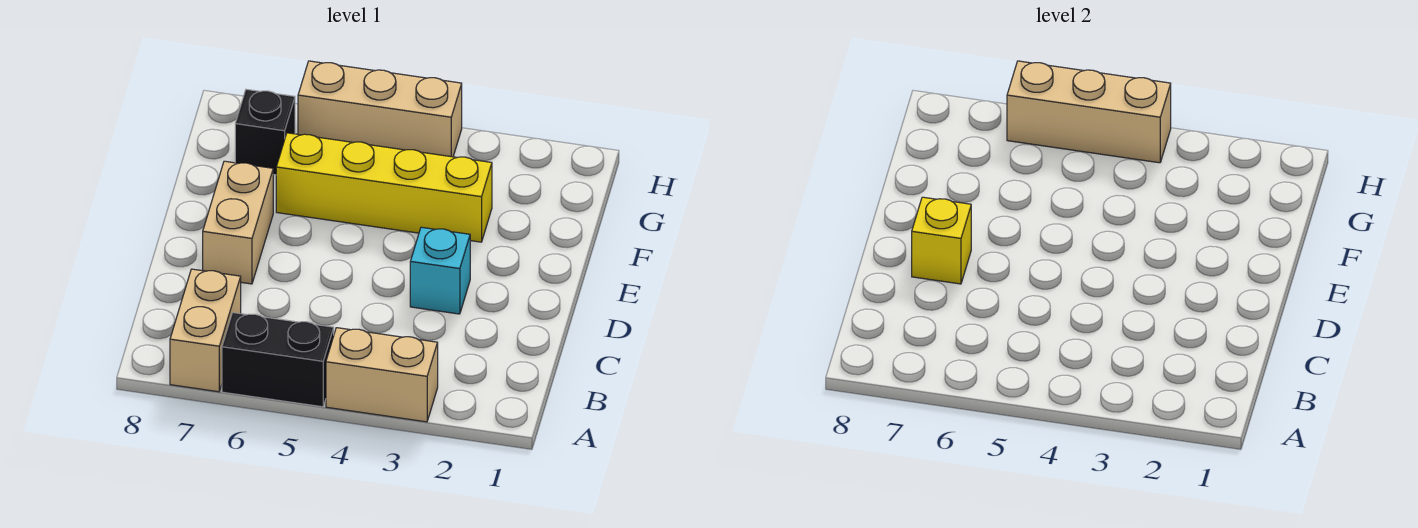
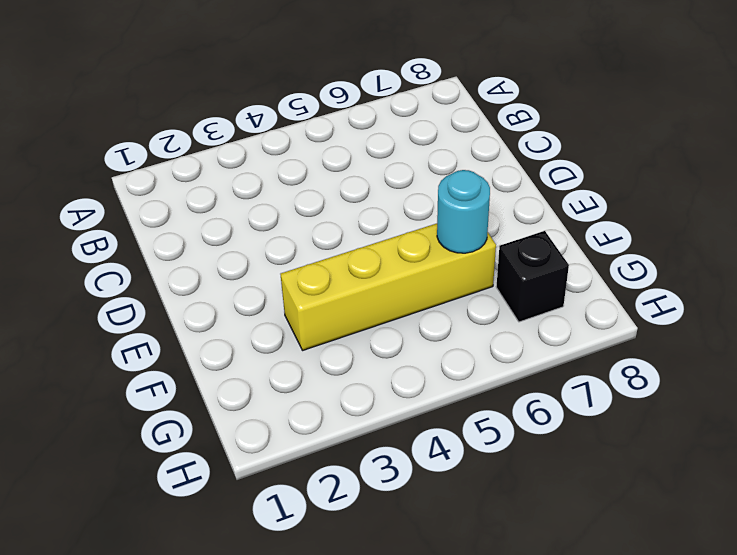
cyan 1x1 round brick [437,170,490,253] -> none
none -> tan 1x2 brick [326,328,438,422]
none -> black 1x2 brick [222,313,334,407]

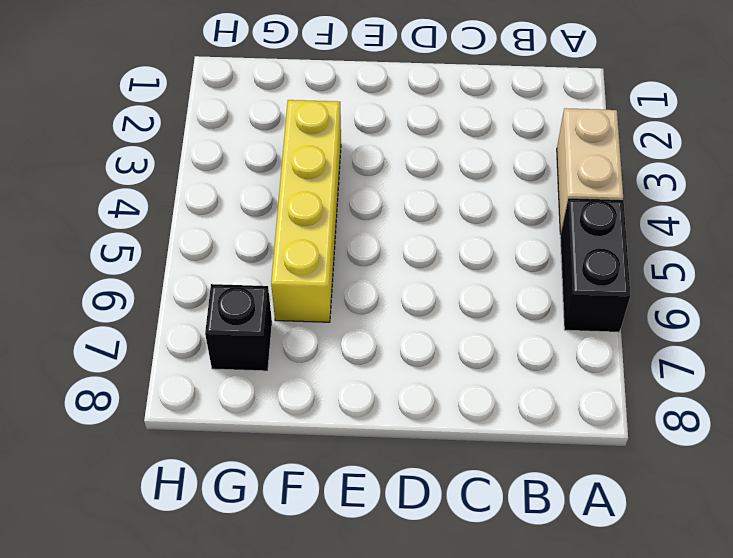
none -> tan 1x2 brick [170,269,241,392]
none -> cyan 1x1 brick [410,227,470,314]

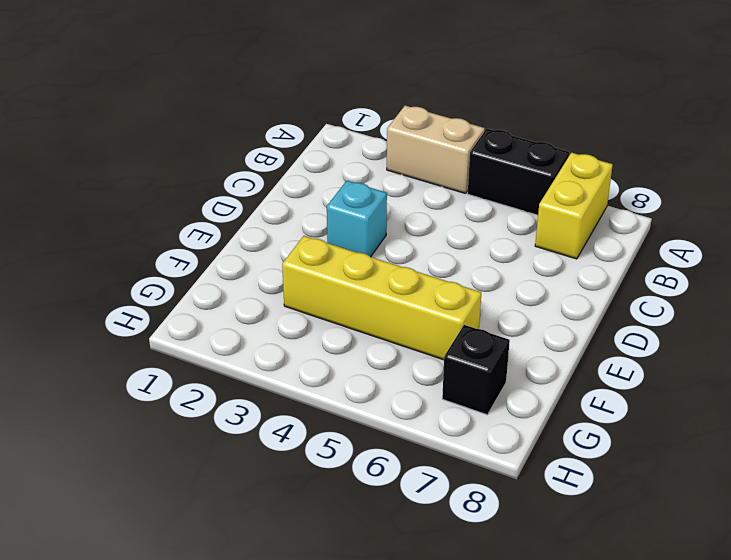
yellow 1x2 brick [535,153,613,259] -> tan 1x2 brick [170,269,241,392]
none -> tan 1x2 brick [203,161,273,284]
none -> tan 1x3 brick [298,61,462,157]

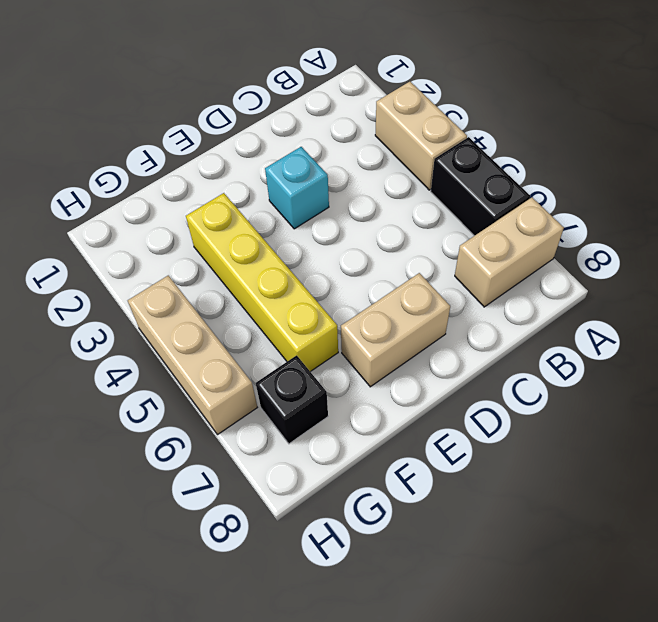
none -> yellow 1x1 brick [912,197,971,284]
none -> tan 1x3 brick [1007,61,1171,163]

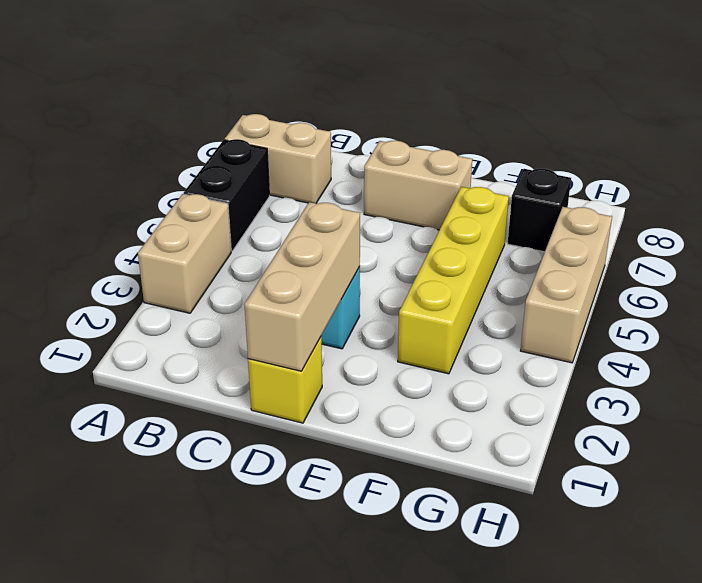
yellow 1x1 brick [248,337,322,423] -> yellow 1x1 brick moved to [912,197,971,284]
tan 1x3 brick [244,202,360,371] -> tan 1x3 brick moved to [1007,61,1171,163]

